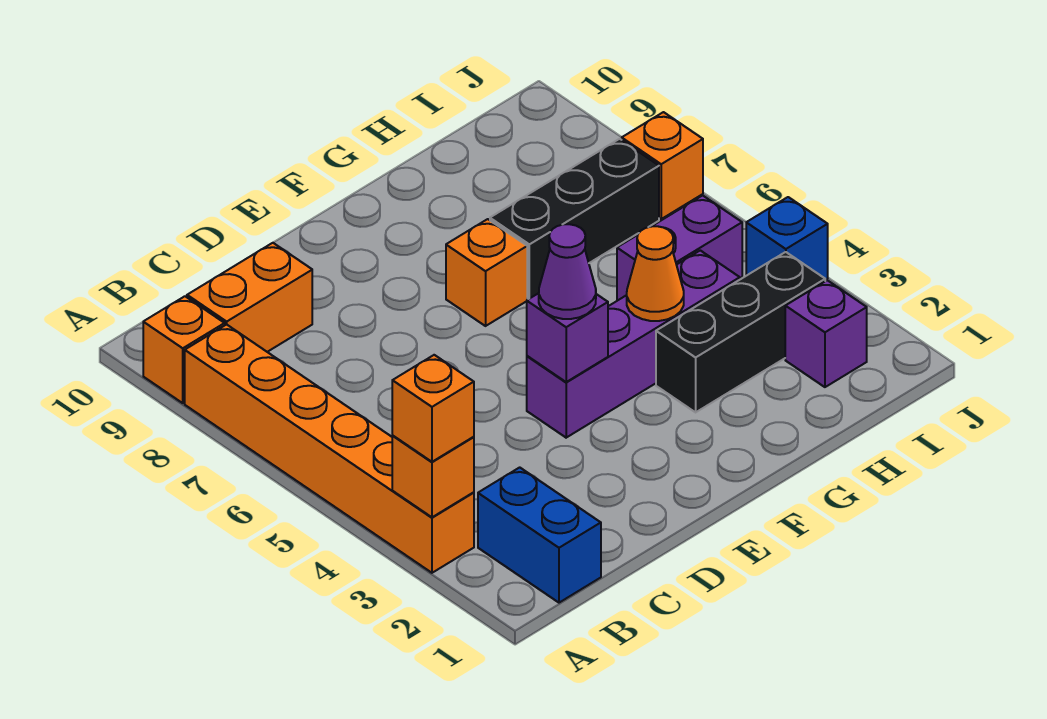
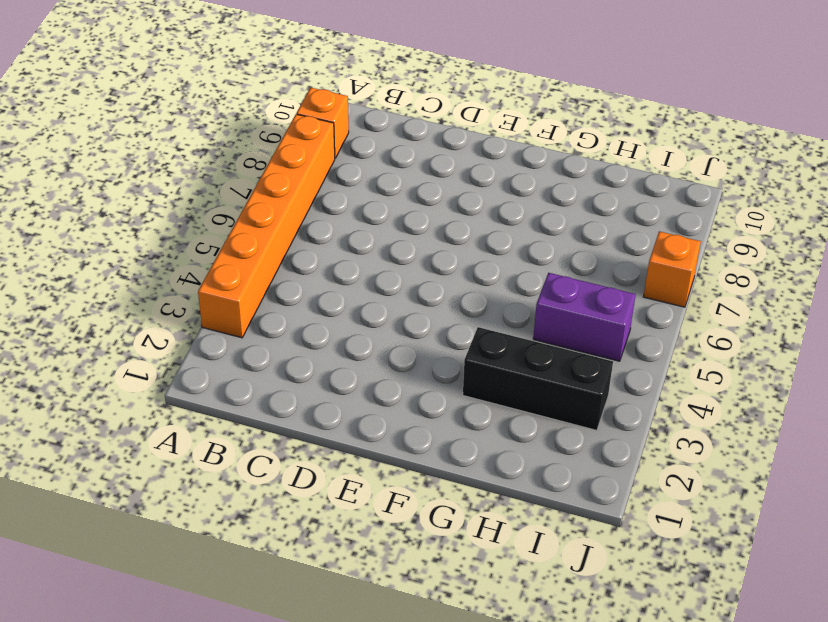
none -> blue 1x2 brick [478,467,601,603]
none -> orange 1x2 brick [187,243,312,352]
none -> purple 1x4 brick [527,250,740,438]

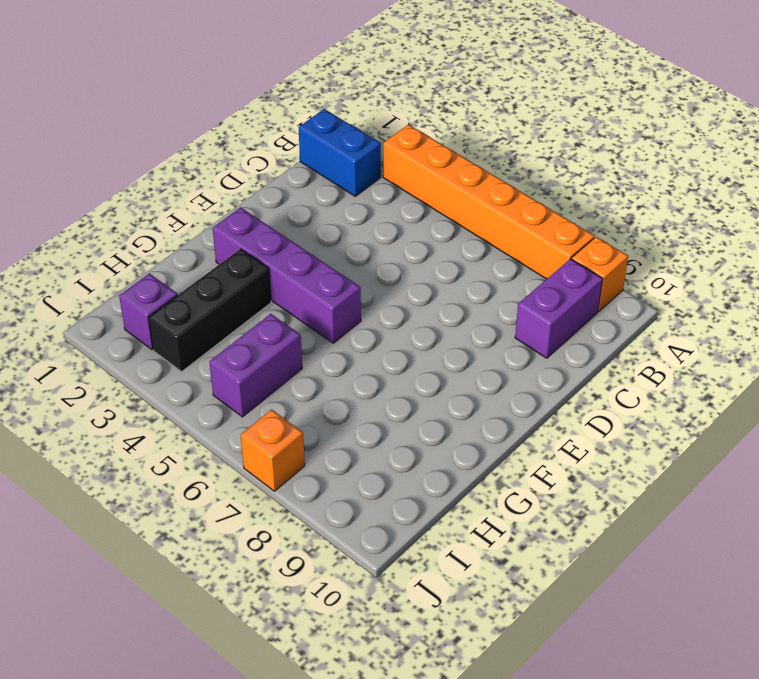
purple 1x2 brick [515,259,603,358] -> orange 1x2 brick [187,243,312,352]
purple 1x4 brick [213,207,361,343] -> purple 1x4 brick turned to [527,250,740,438]
none -> orange 1x1 brick [446,219,527,326]
none -> black 1x3 brick [490,139,659,299]
none -> blue 1x1 brick [746,197,828,280]

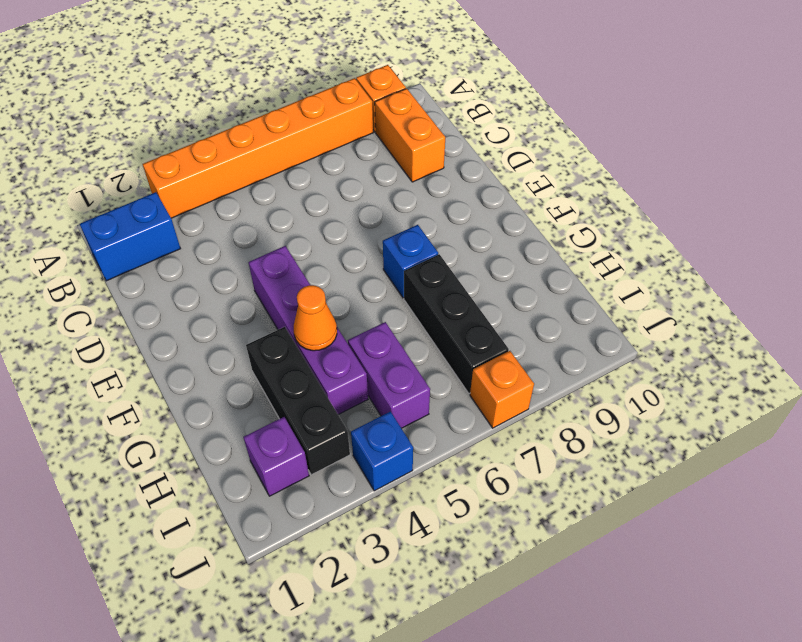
blue 1x1 brick [383,225,438,298] -> orange 1x1 brick [446,219,527,326]
none -> orange 1x1 brick [392,436,474,517]
none -> purple 1x1 brick [527,293,608,382]
none -> orange 1x1 brick [392,355,474,462]

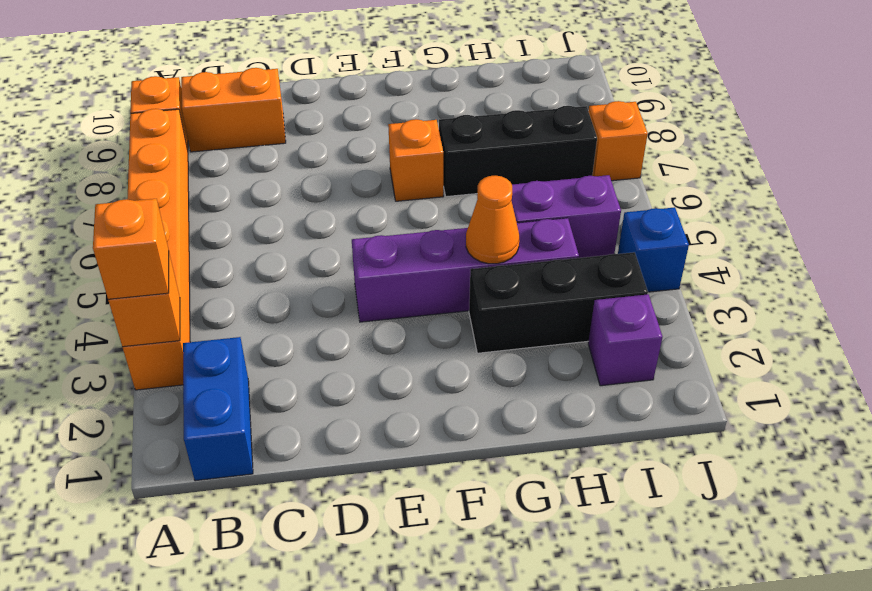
none -> purple 1x1 brick [527,293,608,382]
none -> purple 1x1 cone [539,224,596,319]

